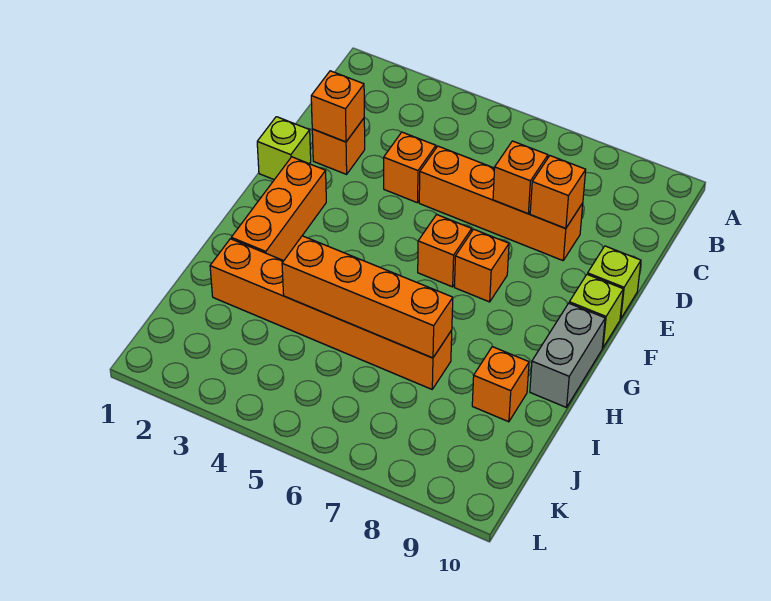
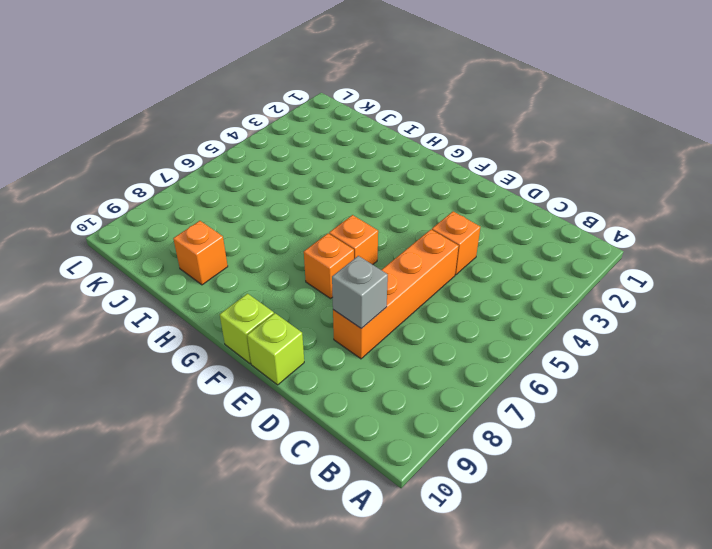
grey 1x1 brick [332,256,388,329] -> orange 1x1 brick [530,156,586,229]
none -> orange 1x1 brick [312,118,365,174]
none -> lime 1x1 brick [257,117,311,180]
none -> orange 1x3 brick [231,157,326,261]

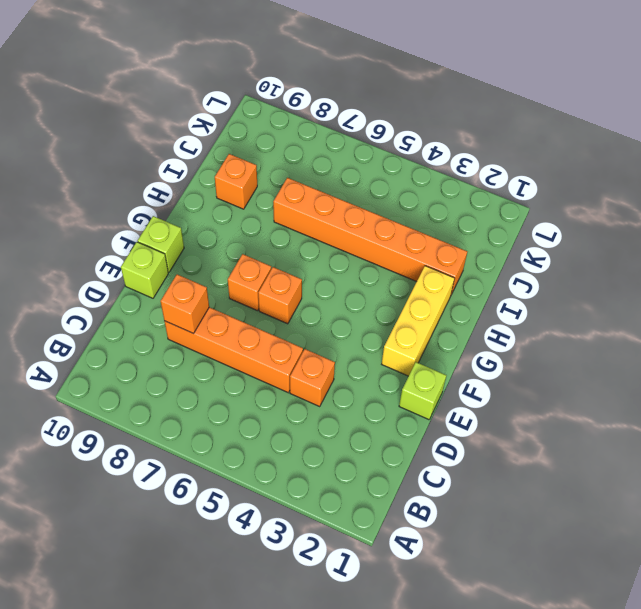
yellow 1x3 brick [382,266,455,376] -> orange 1x3 brick [231,157,326,261]
none -> orange 1x1 brick [312,118,365,174]
none -> grey 1x2 brick [530,303,605,408]
none -> orange 1x1 brick [311,71,364,142]

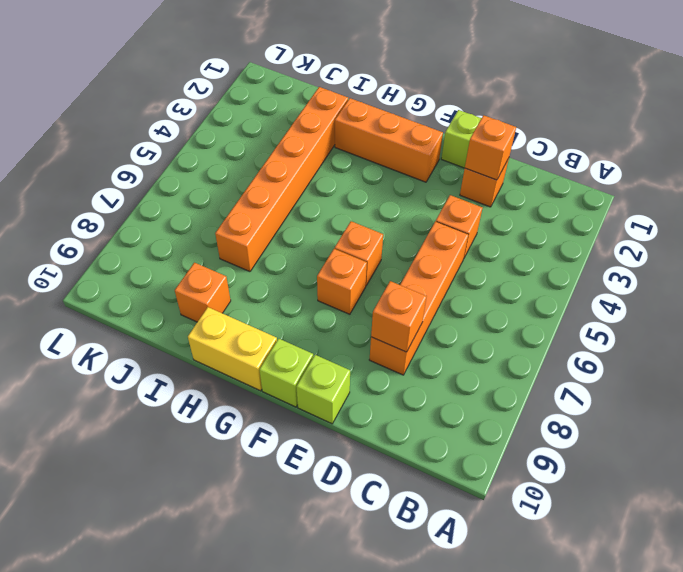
yellow 1x2 brick [188,307,277,391] -> grey 1x2 brick [530,303,605,408]
none -> orange 1x1 brick [493,141,548,214]
none -> orange 1x4 brick [282,236,453,358]

